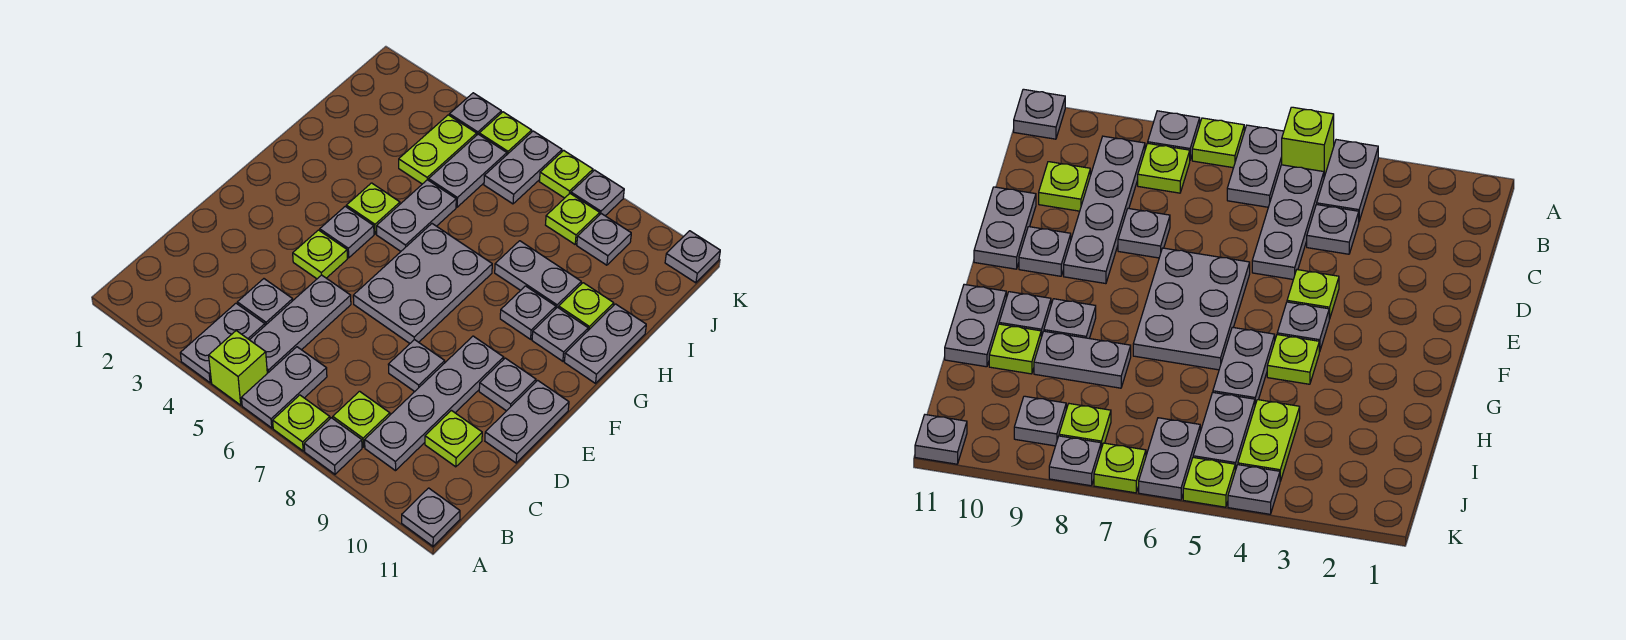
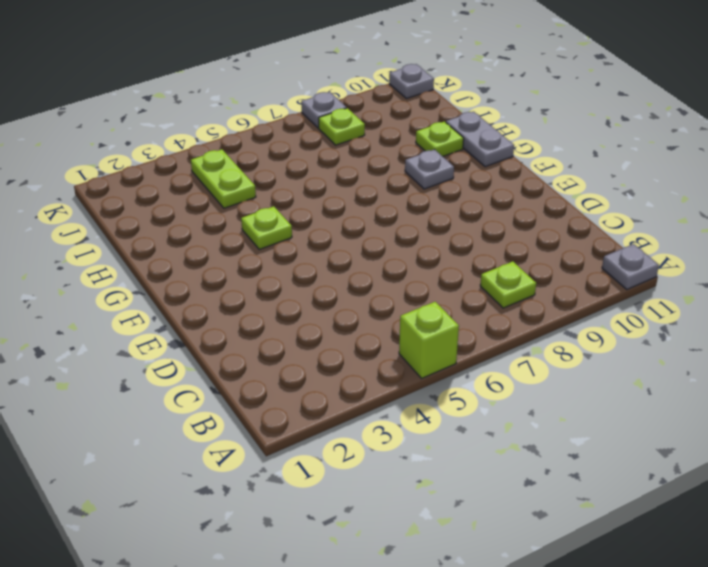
none -> grey 1x2 plate [180,303,265,383]
none -> grey 1x2 plate [242,347,327,428]
none -> lime 1x1 plate [273,395,330,451]
none -> grey 1x1 plate [304,418,362,474]

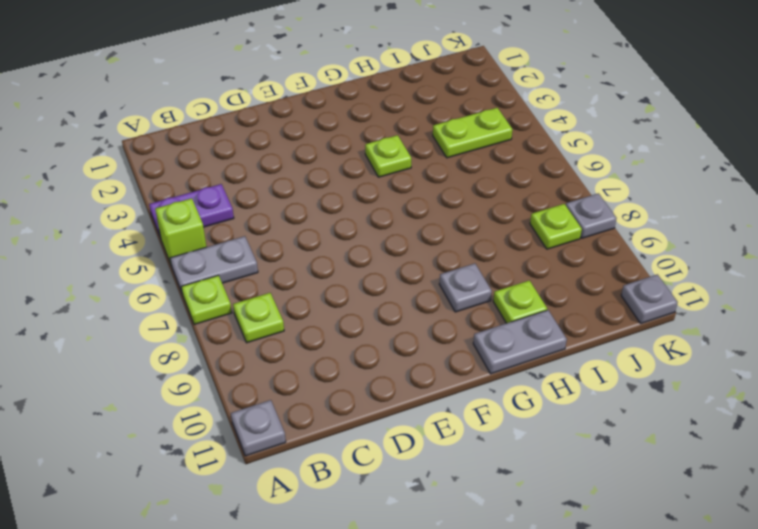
purple 1x2 plate [149,184,234,238] -> grey 1x2 plate [180,303,265,383]
none -> grey 1x1 plate [304,418,362,474]
none -> grey 1x3 plate [250,275,351,373]
none -> grey 1x4 plate [365,336,504,471]
none -> grey 1x1 plate [237,279,293,325]

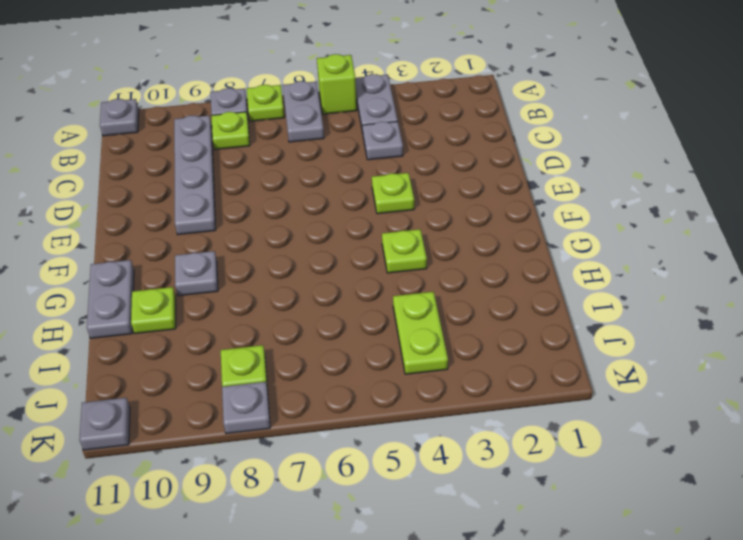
none -> grey 1x3 plate [250,275,351,373]
none -> lime 1x1 plate [425,410,482,467]
none -> grey 1x1 plate [388,340,445,392]
none -> grey 1x2 plate [485,380,569,463]

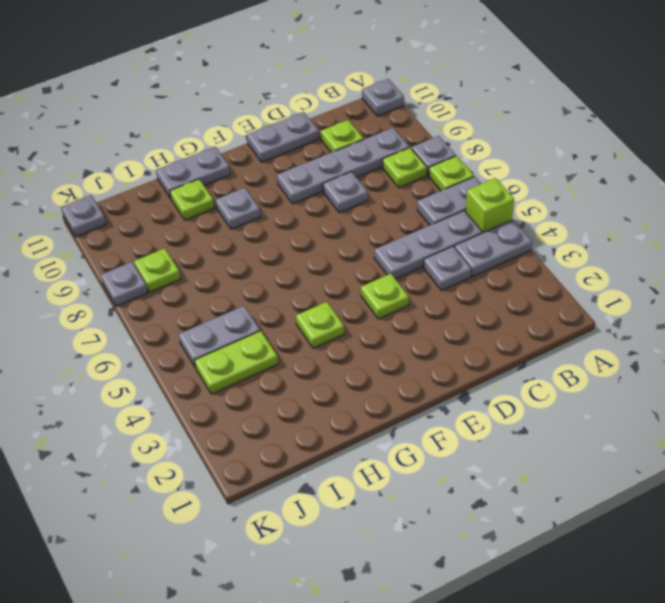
none -> grey 2x3 plate [353,224,492,343]
none -> grey 1x1 plate [479,358,536,411]
none -> grey 1x1 plate [320,206,374,258]
none -> grey 1x2 plate [377,180,456,251]

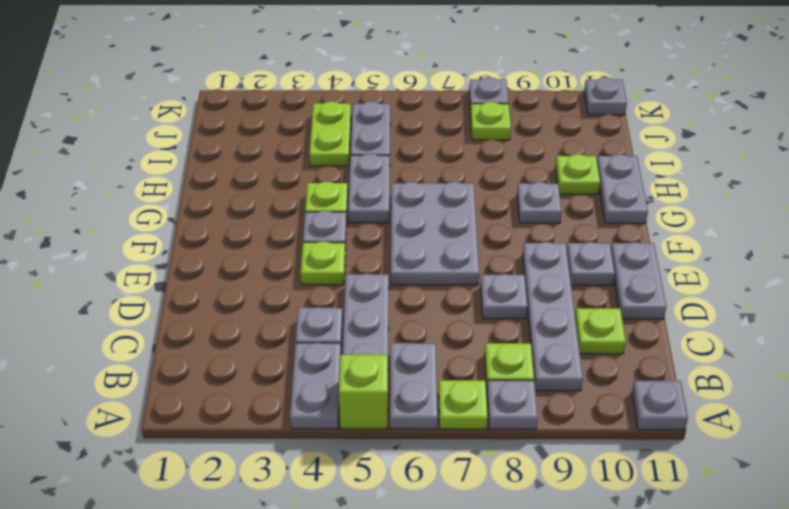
none -> grey 1x1 plate [532,307,588,361]
none -> grey 1x2 plate [495,241,581,308]
none -> grey 1x2 plate [484,131,562,204]
none -> grey 1x1 plate [577,214,631,265]

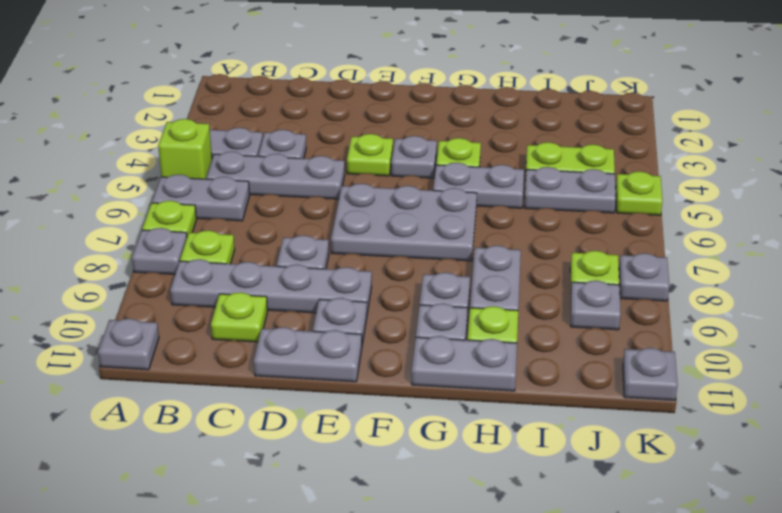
none -> grey 1x2 plate [484,131,562,204]
none -> grey 1x1 plate [449,93,501,135]
none -> lime 1x1 plate [540,150,593,198]

